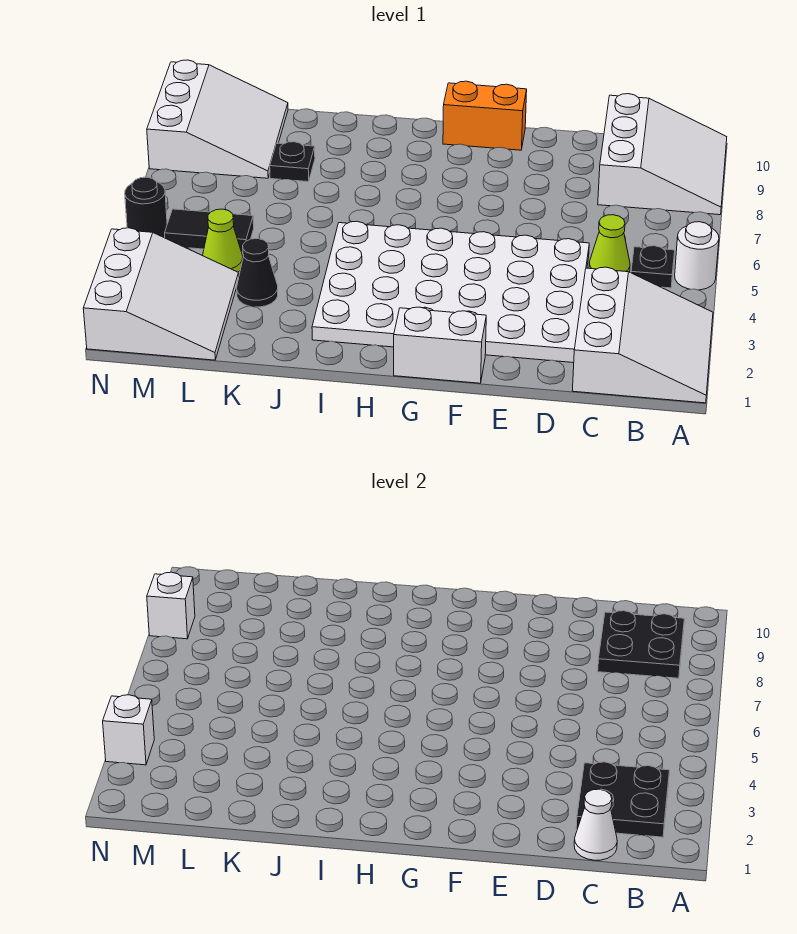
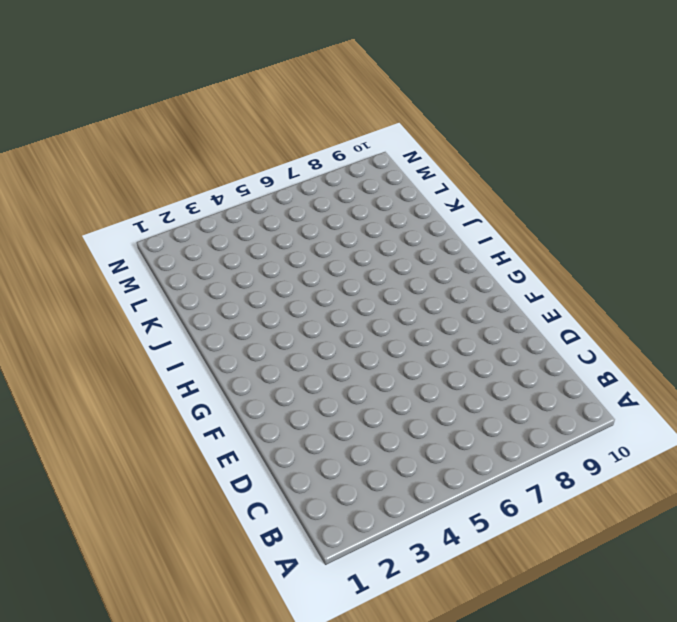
none -> white 3x3 slope [572,267,713,403]
none -> white 1x1 round brick [675,222,719,290]
none -> white 3x3 slope [598,94,727,215]

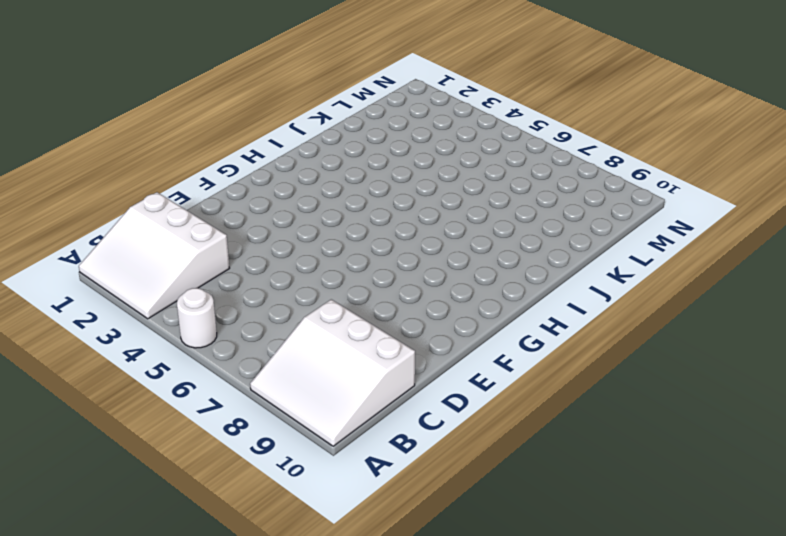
none -> black 1x1 plate [631,246,675,288]
none -> lime 1x1 cone [589,215,630,272]
none -> white 4x6 plate [312,221,589,363]

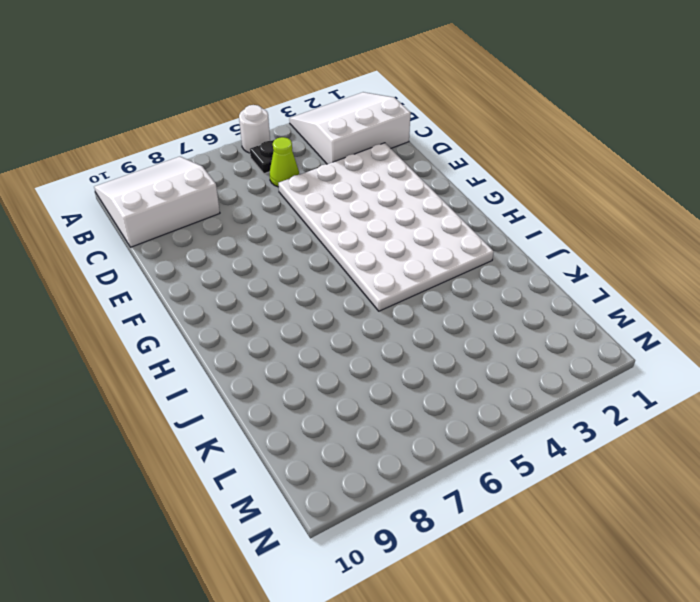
none -> white 1x2 brick [394,307,486,383]
none -> orange 1x2 brick [443,81,527,150]
none -> black 1x1 cone [237,239,278,307]

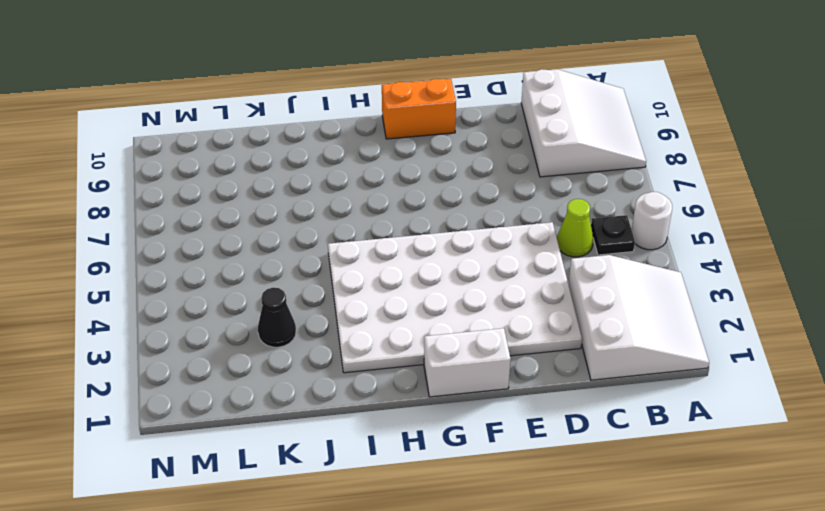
none -> black 1x1 plate [270,142,315,182]
none -> white 3x3 slope [83,228,239,360]
none -> lime 1x1 cone [203,209,243,272]

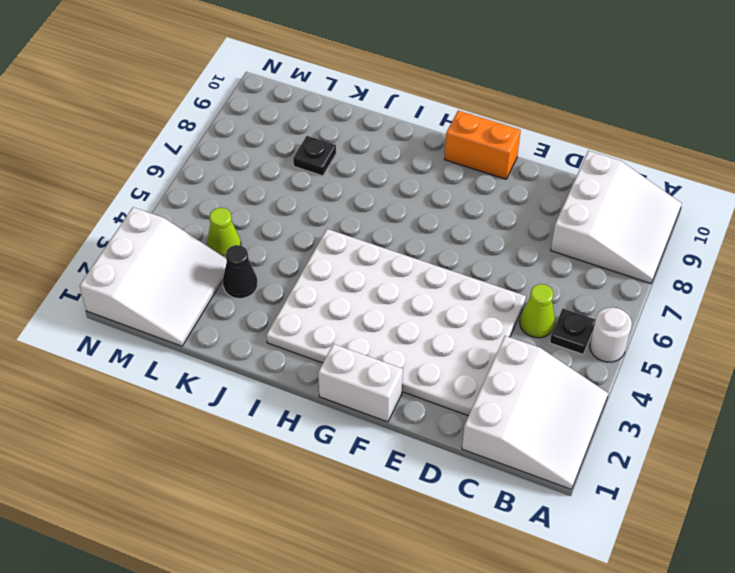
none -> black 1x2 tile [165,209,254,252]
none -> white 3x3 slope [147,60,288,178]
none -> black 1x1 round brick [125,177,167,238]

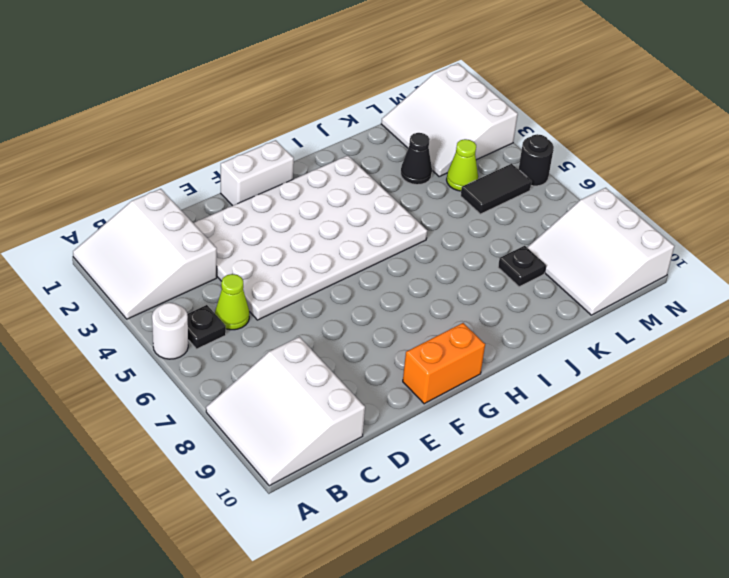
none -> black 2x2 plate [576,762,670,837]
none -> black 2x2 plate [598,611,684,678]
none -> white 1x1 cone [574,789,617,860]

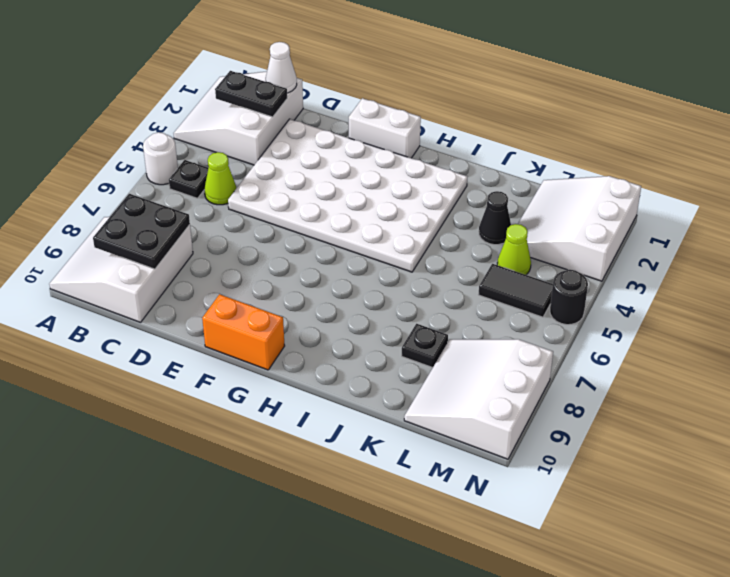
black 1x2 plate [215,71,287,117] -> black 2x2 plate [576,762,670,837]
none -> white 1x1 brick [103,695,154,765]
none -> white 1x1 brick [147,572,195,639]

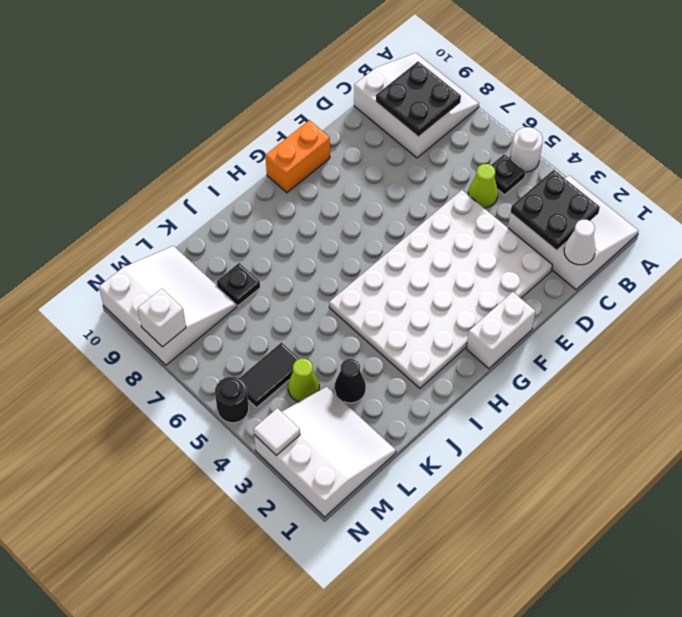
white 1x1 tile [254,408,300,456] -> white 1x1 brick [103,695,154,765]

